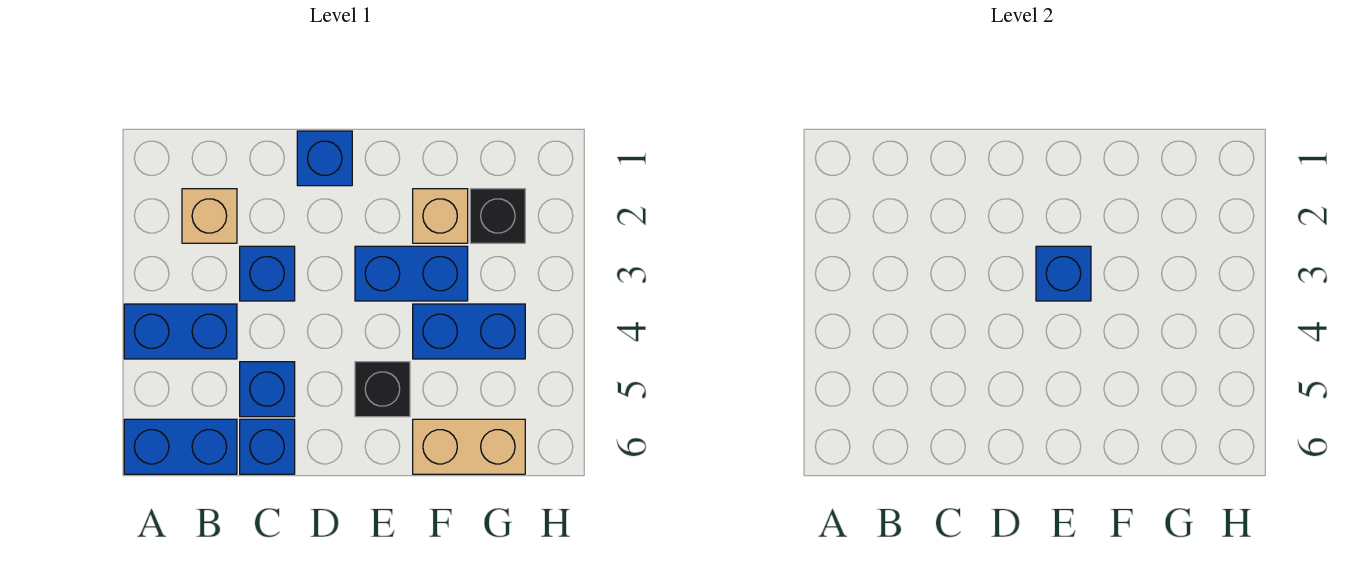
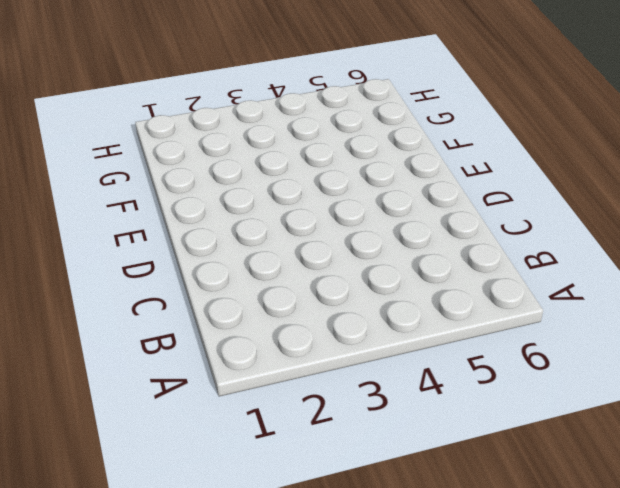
none -> blue 1x2 brick [124,304,237,359]
none -> blue 1x2 brick [124,419,237,474]
none -> tan 1x1 brick [182,189,237,243]

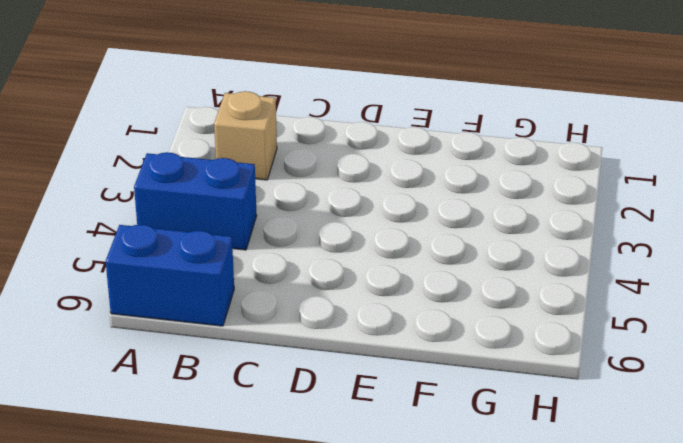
none -> blue 1x1 brick [240,246,295,301]
none -> blue 1x1 brick [240,362,295,417]
none -> blue 1x1 brick [240,419,295,474]

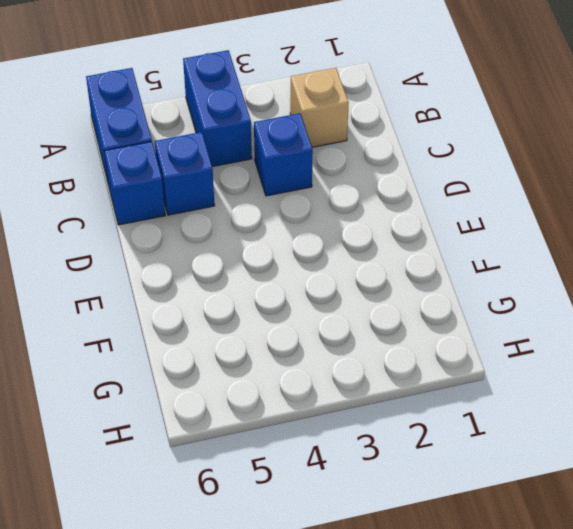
none -> blue 1x1 brick [297,131,352,186]
none -> blue 1x2 brick [355,246,468,301]
none -> black 1x1 brick [355,362,410,417]

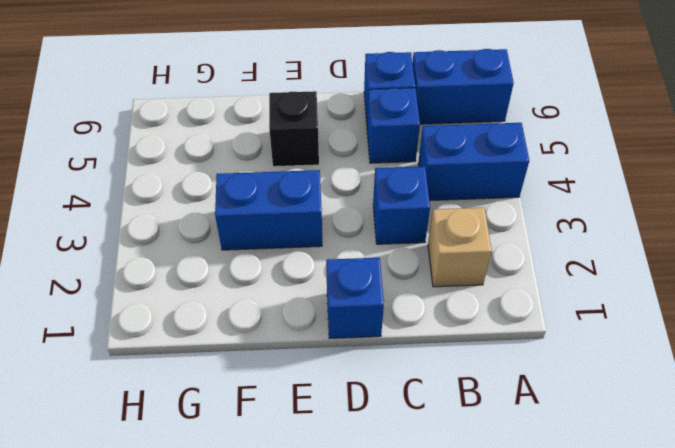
none -> tan 1x1 brick [413,189,468,243]
none -> blue 1x2 brick [413,304,525,359]
none -> tan 1x2 brick [413,419,525,474]

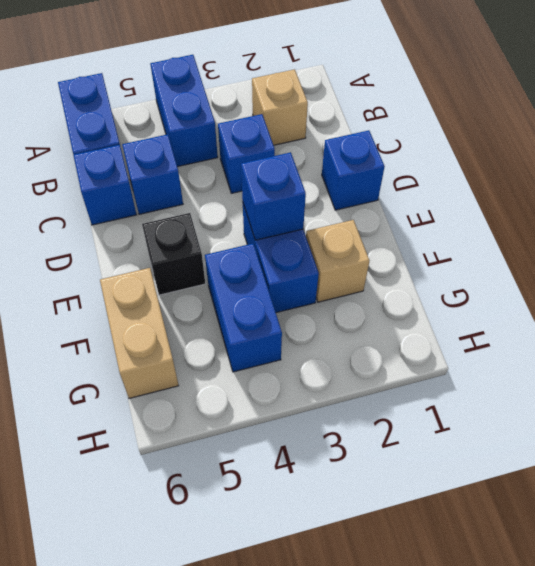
none -> black 1x1 brick [470,189,525,243]

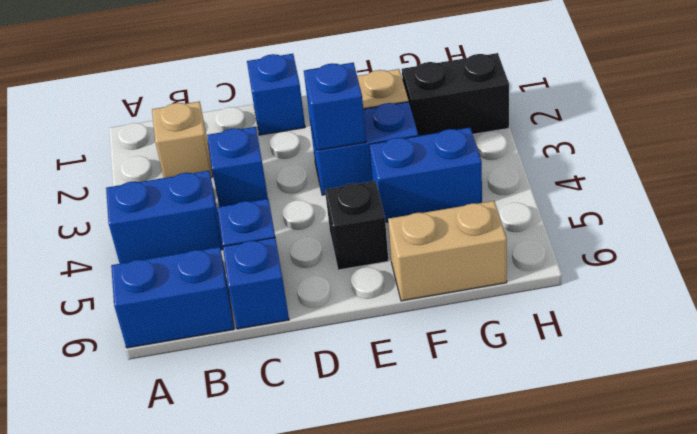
black 1x2 brick [402,53,509,136] -> black 1x1 brick [470,189,525,243]

